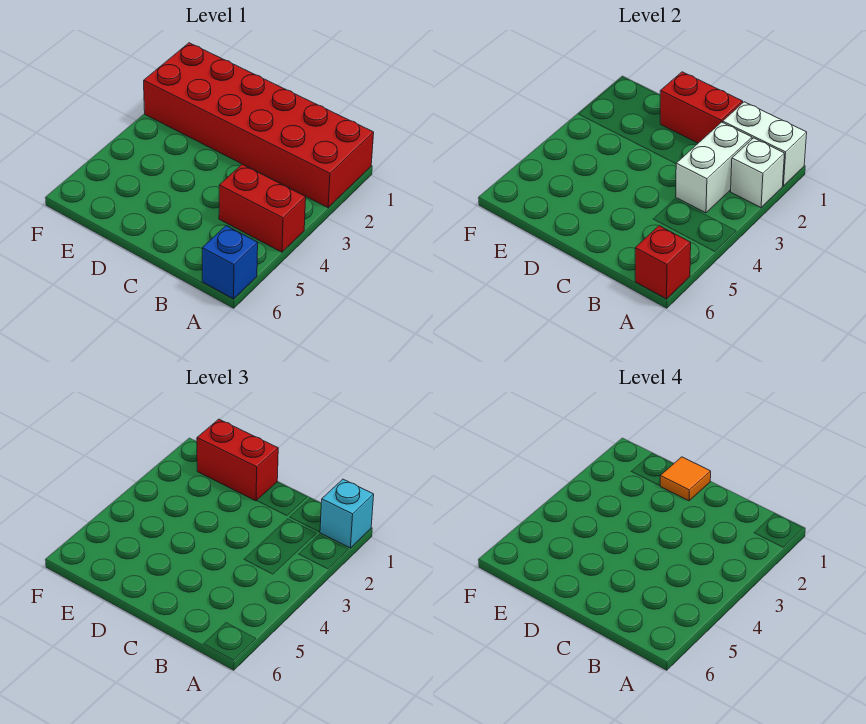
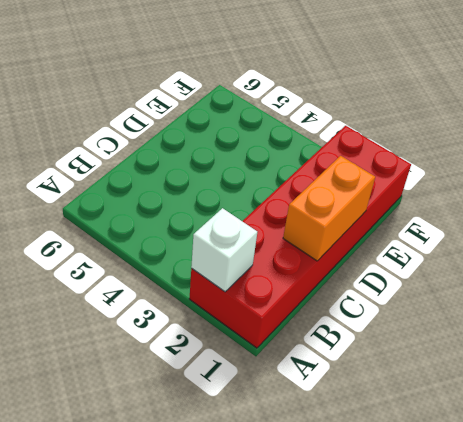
orange 1x2 brick [283,156,375,261] -> red 1x2 brick [660,72,743,143]
none -> red 1x2 brick [219,164,306,252]
none -> blue 1x1 brick [202,226,258,299]

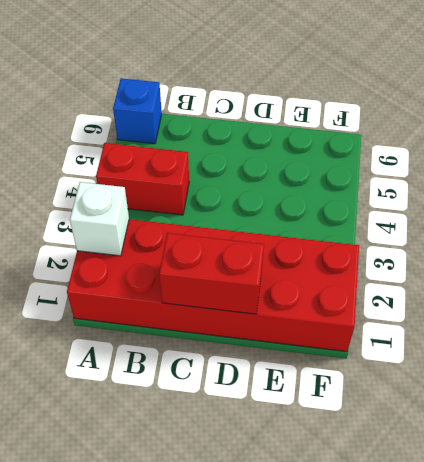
none -> white 1x2 brick [723,102,807,186]
none -> red 1x1 brick [635,226,691,299]

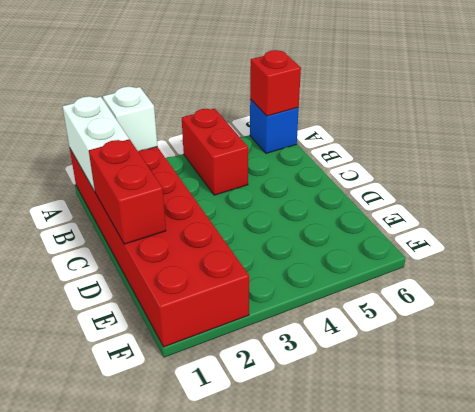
none -> white 1x2 brick [676,122,752,213]
none -> cyan 1x1 brick [320,479,374,548]

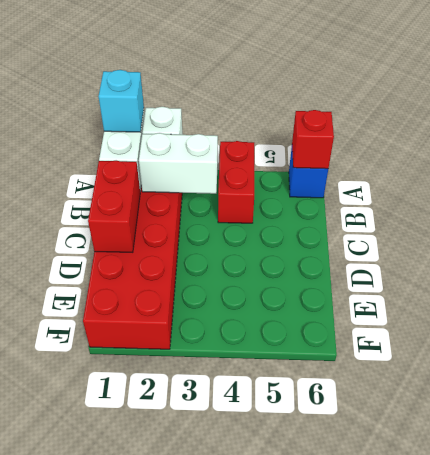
none -> red 1x2 brick [197,419,278,501]
none -> orange 1x1 tile [660,457,711,501]

